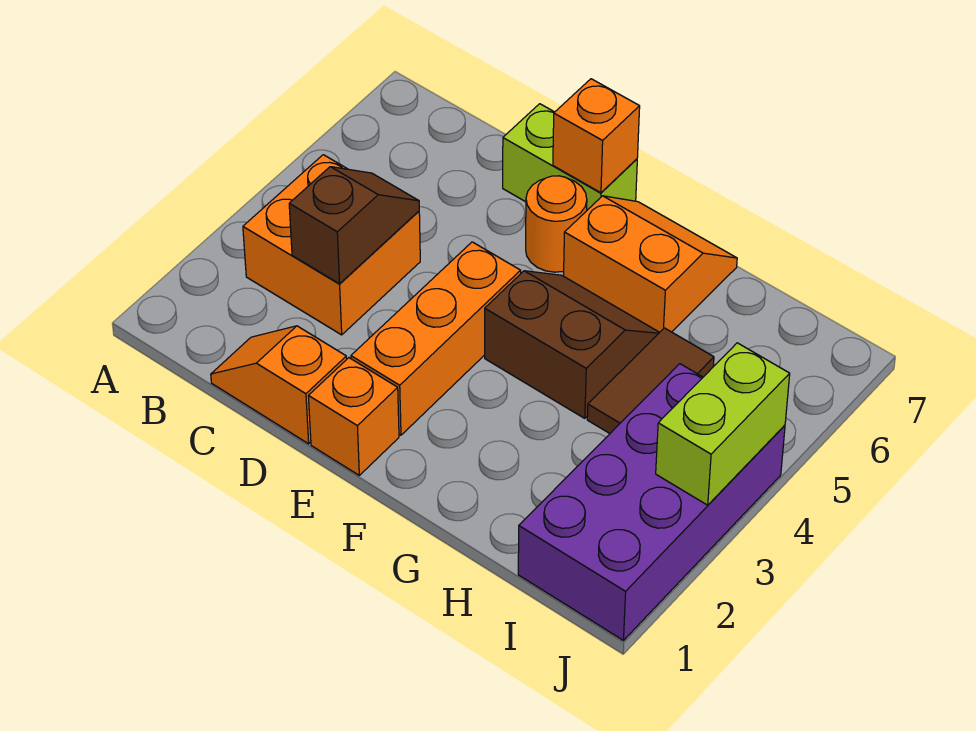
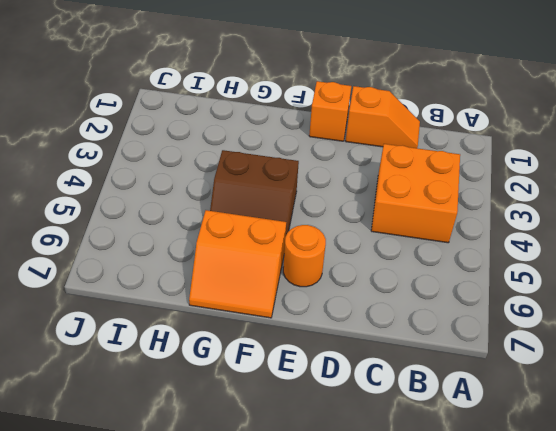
none -> lime 1x2 brick [503,104,637,210]
none -> orange 1x3 brick [351,242,521,435]
none -> brown 1x2 tile [587,328,714,433]

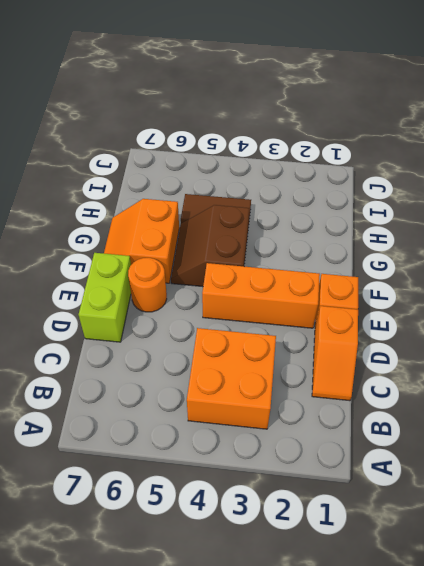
none -> purple 2x4 brick [518,364,785,640]
none -> brown 1x2 slope [289,167,419,284]
none -> orange 1x1 brick [553,79,640,193]

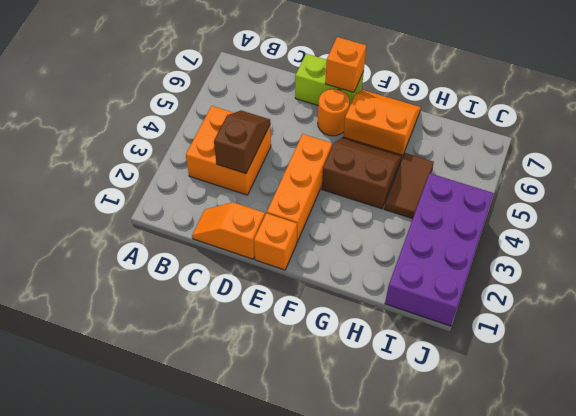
none -> lime 1x2 brick [656,343,790,505]

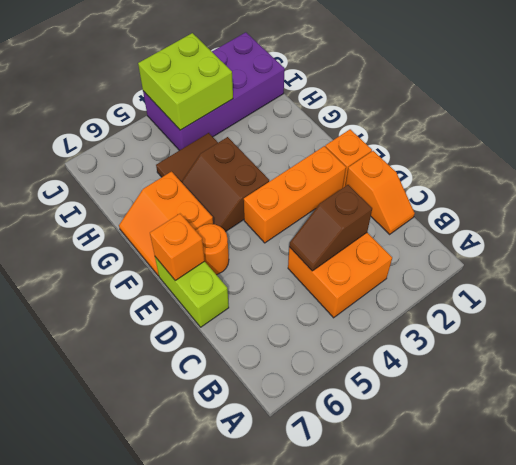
lime 2x2 brick [138,33,233,130] -> lime 1x2 brick [656,343,790,505]

